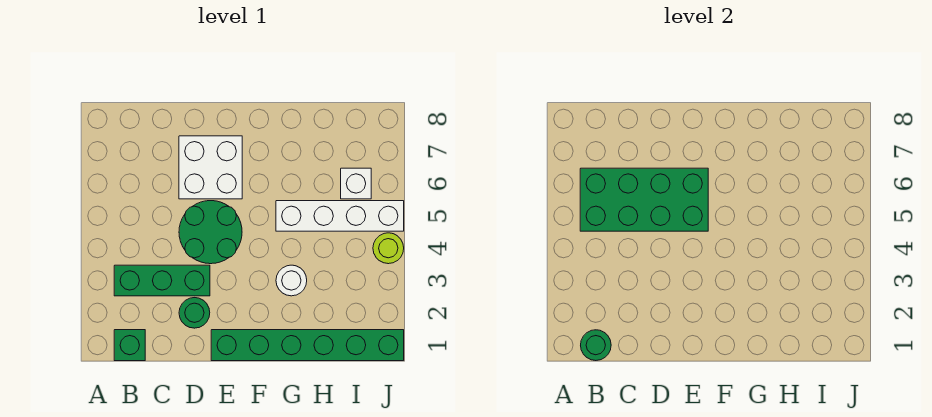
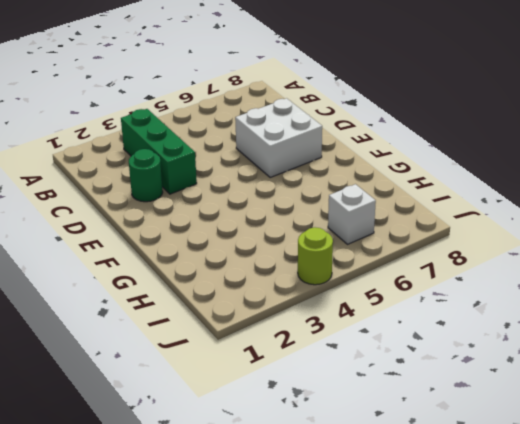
none -> green 1x1 brick [114,330,145,361]
none -> green 2x2 round brick [179,201,242,264]
none -> green 1x6 brick [211,330,404,361]

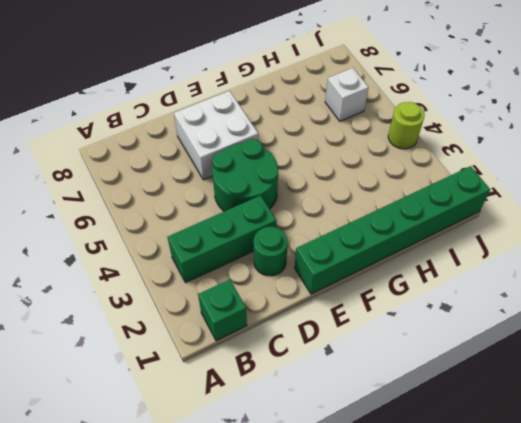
none -> white 1x1 round brick [276,265,307,296]
none -> white 1x4 brick [276,201,404,231]
none -> green 1x1 round brick [581,330,611,361]

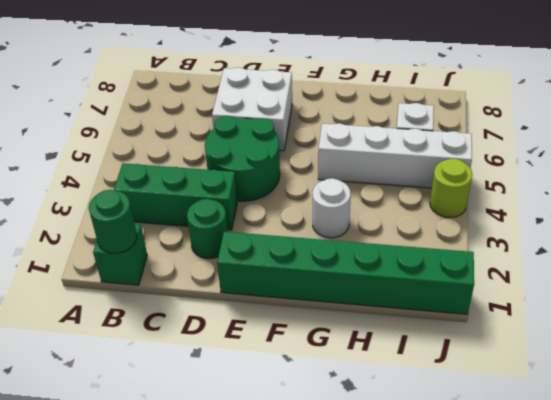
none -> green 2x4 brick [580,168,708,231]

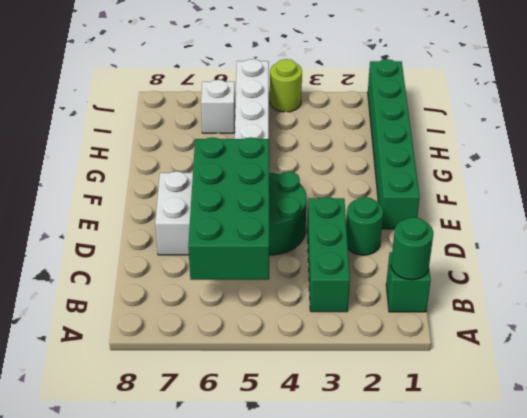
none -> white 1x1 round brick [276,265,307,296]

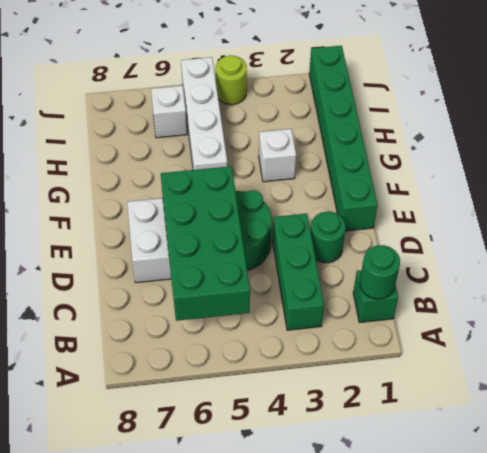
white 1x1 brick [259,129,296,182] -> white 1x1 round brick [276,265,307,296]

